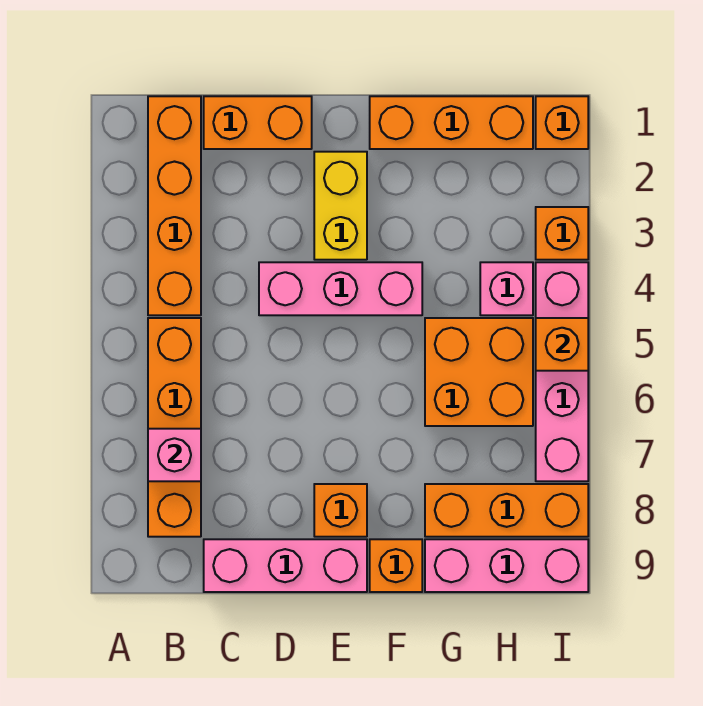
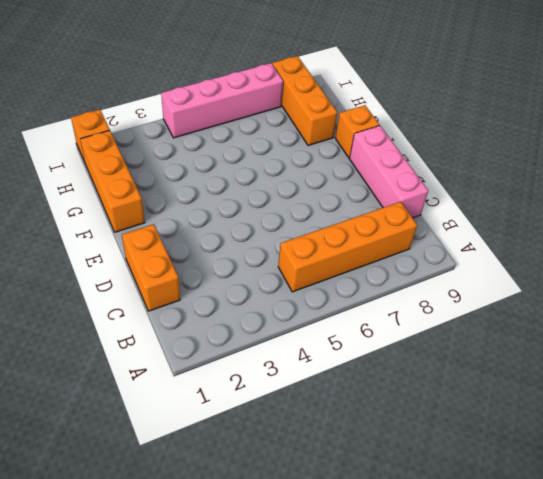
none -> orange 1x4 brick [148,96,201,315]
none -> pink 1x3 brick [259,262,422,315]
none -> yellow 1x2 brick [314,152,367,260]

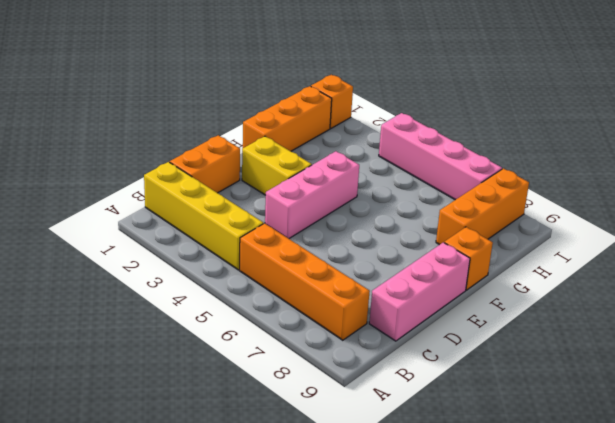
yellow 1x4 brick [144,162,263,270] -> orange 1x4 brick [148,96,201,315]
none -> orange 1x1 brick [314,484,367,537]
none -> orange 2x2 brick [425,318,533,426]
none -> pink 1x3 brick [425,539,588,592]

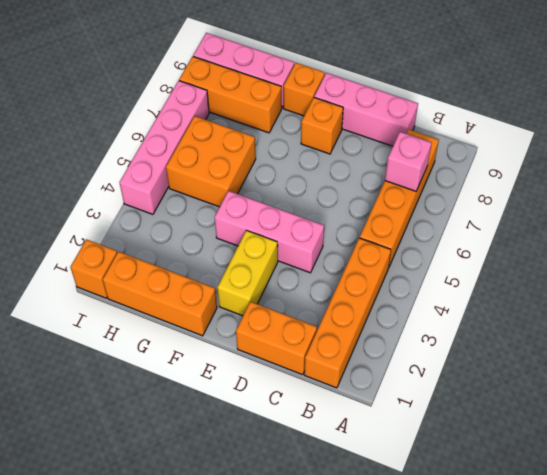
none -> pink 1x1 brick [480,262,533,315]
none -> orange 1x1 brick [536,207,588,260]
none -> orange 1x1 brick [536,318,588,371]

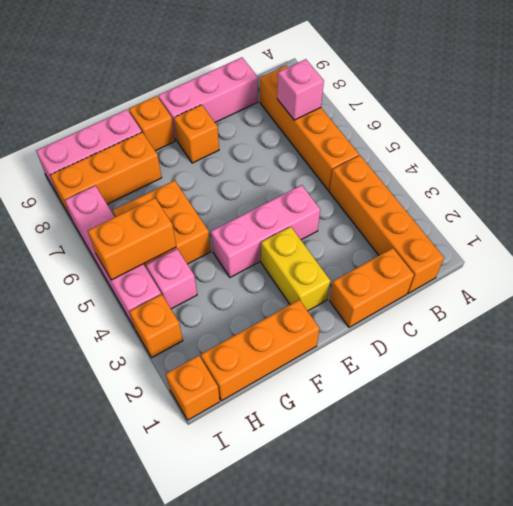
orange 1x2 brick [88,198,176,280] -> orange 1x1 brick [536,318,588,371]

